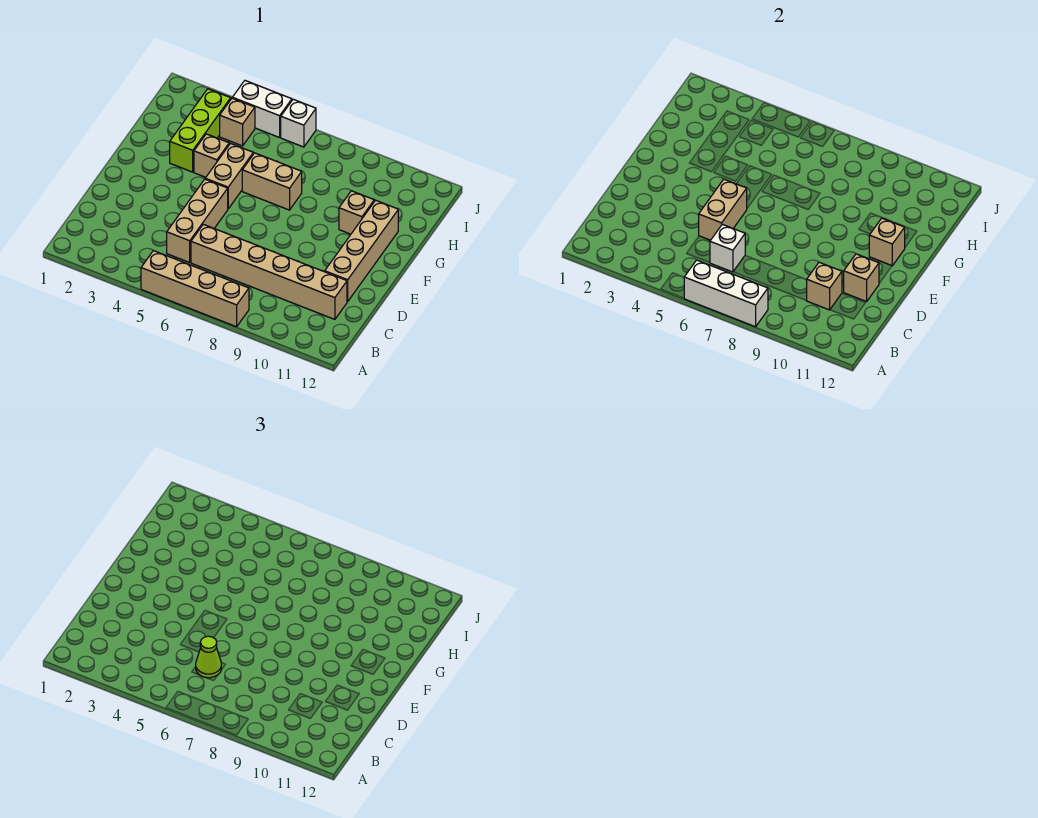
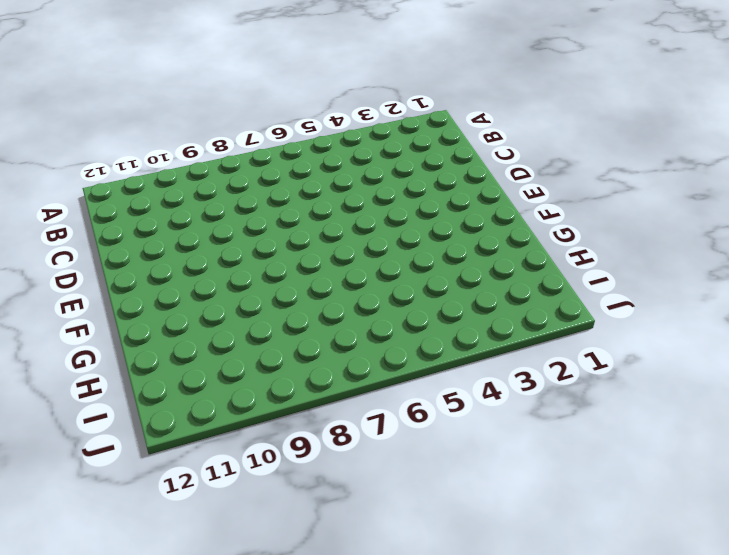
none -> tan 1x4 brick [141,251,249,327]
none -> tan 1x3 brick [167,179,228,262]
none -> tan 1x6 brick [191,224,347,319]

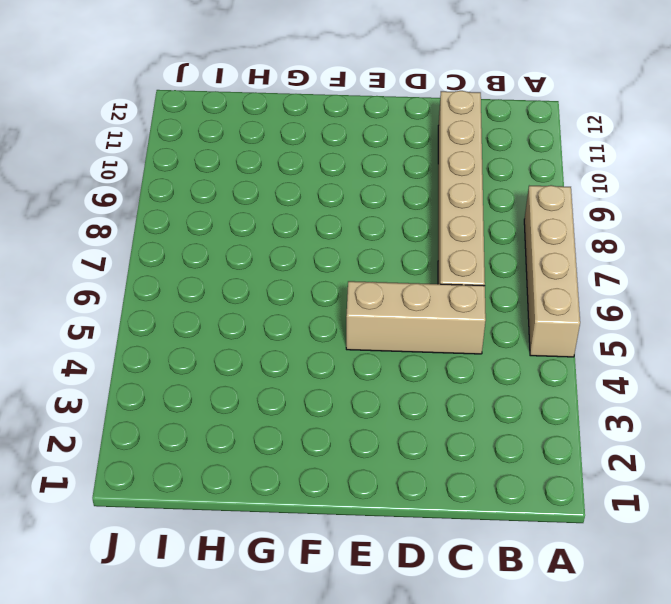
none -> tan 1x4 brick [325,200,398,302]
none -> tan 1x2 brick [205,143,253,209]
none -> lime 1x3 brick [170,89,231,172]

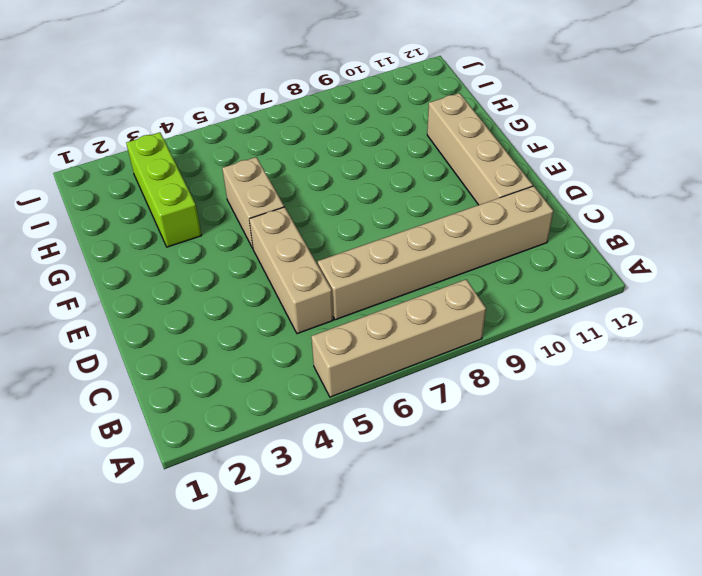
none -> tan 1x1 brick [194,134,229,177]
none -> tan 1x2 brick [242,153,302,210]
none -> tan 1x1 brick [339,191,374,234]

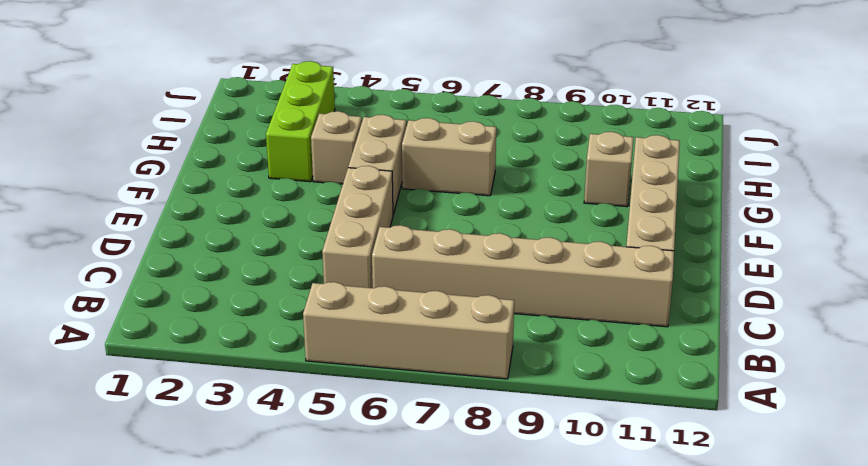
none -> tan 1x1 brick [220,98,255,146]
none -> white 1x2 brick [232,81,292,138]
none -> white 1x1 brick [281,99,316,147]

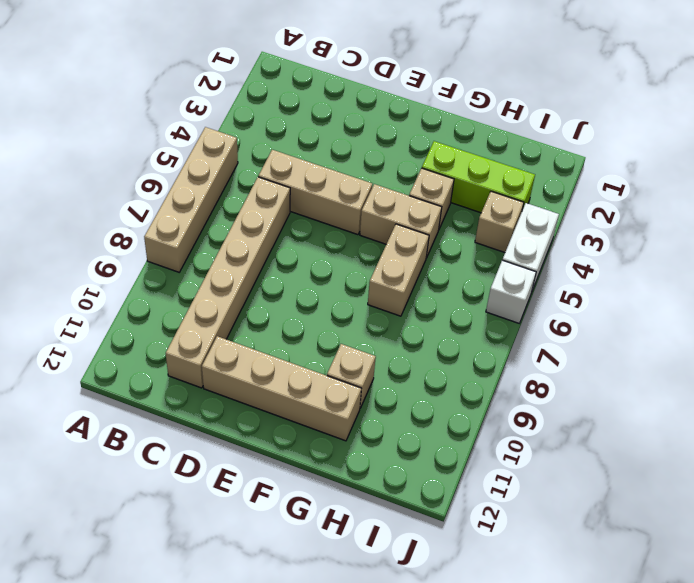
none -> white 1x3 brick [684,260,768,327]
none -> white 1x1 brick [710,224,745,272]
none -> tan 1x1 brick [806,262,842,310]

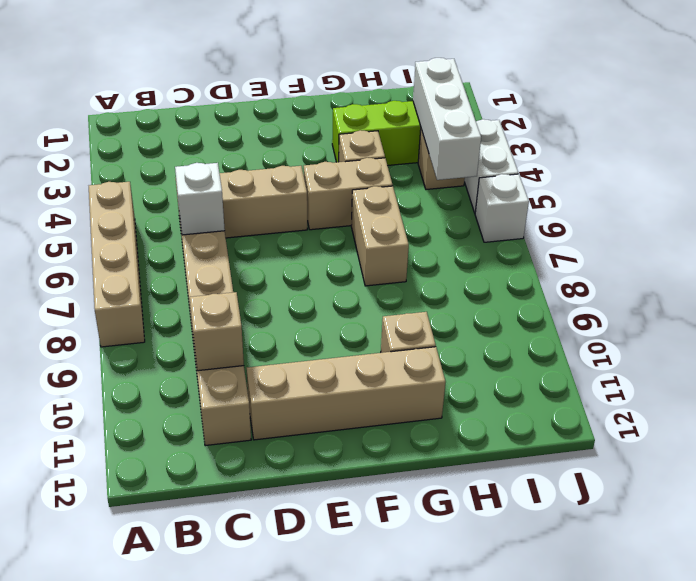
white 1x3 brick [413,58,481,180] -> white 1x3 brick moved to [684,260,768,327]
none -> tan 1x2 brick [699,179,747,240]
none -> tan 1x1 brick [844,254,879,302]
none -> tan 1x1 brick [869,218,905,266]

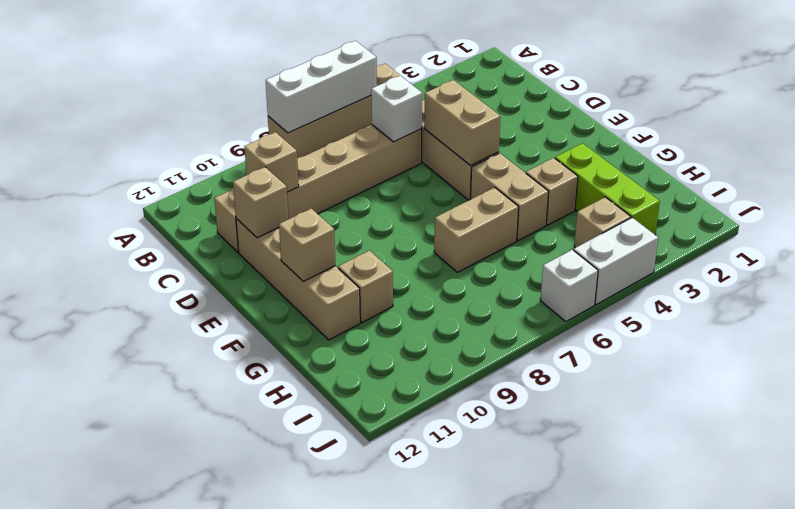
none -> lime 1x1 cone [196,636,221,678]

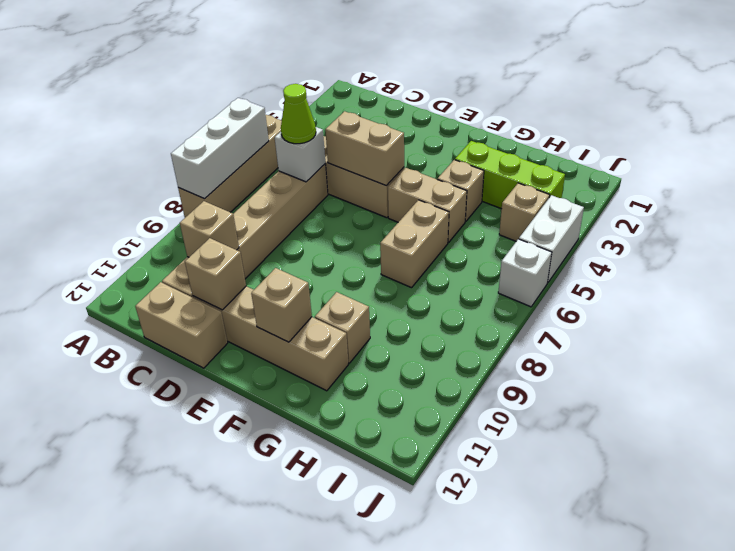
tan 1x2 brick [135,282,228,368] -> none

